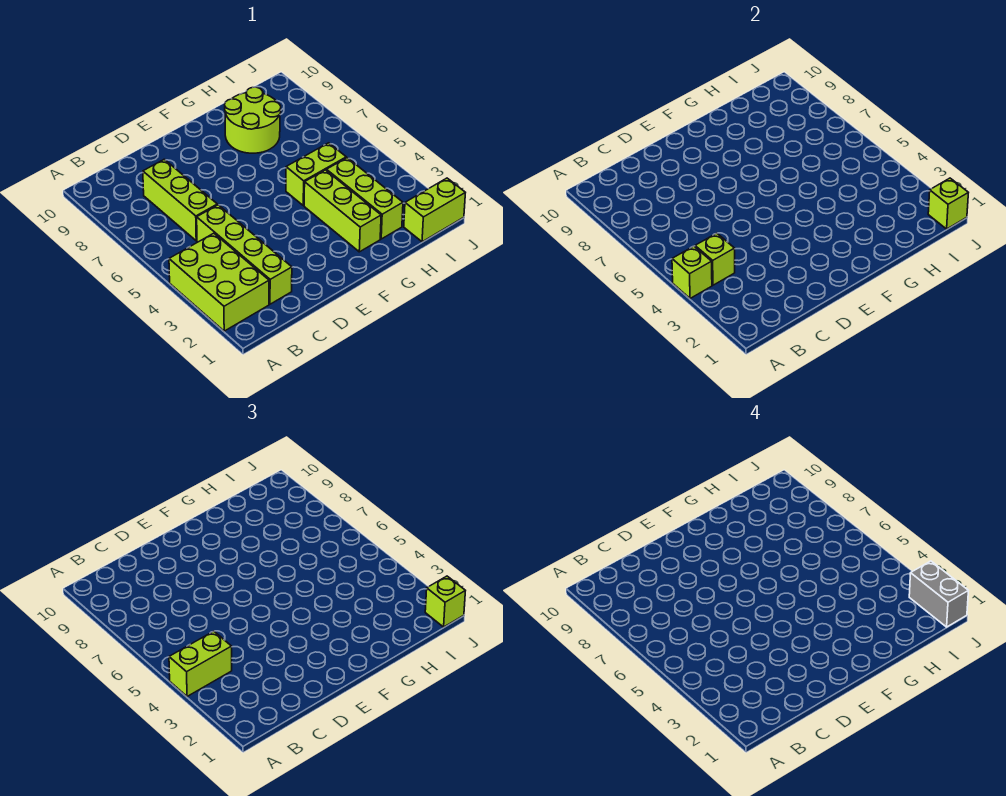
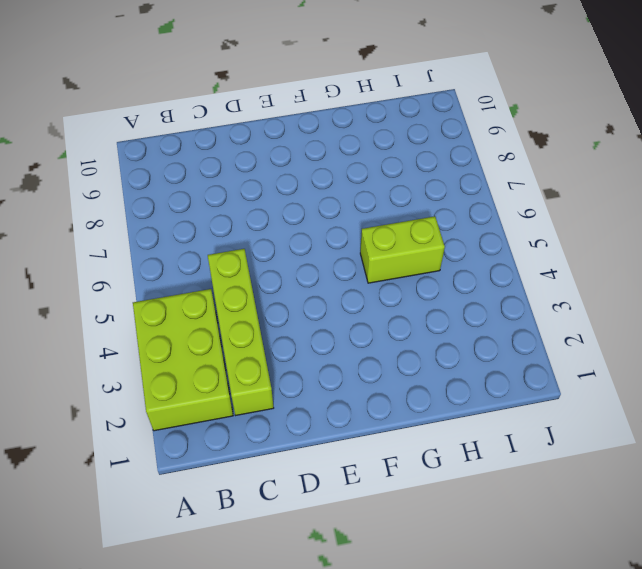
none -> lime 1x3 brick [143,159,217,241]
none -> lime 1x3 brick [304,170,381,252]
none -> lime 2x2 round brick [225,87,281,153]

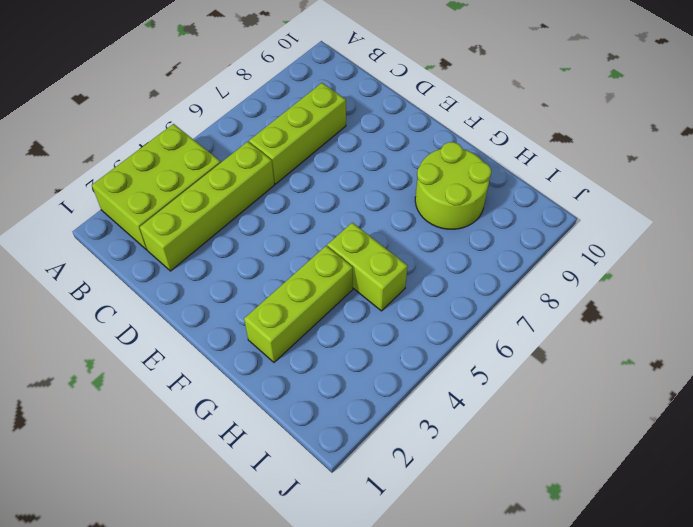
none -> lime 1x3 brick [326,158,403,239]
none -> lime 1x2 brick [404,178,465,242]
none -> lime 1x1 brick [672,246,712,298]

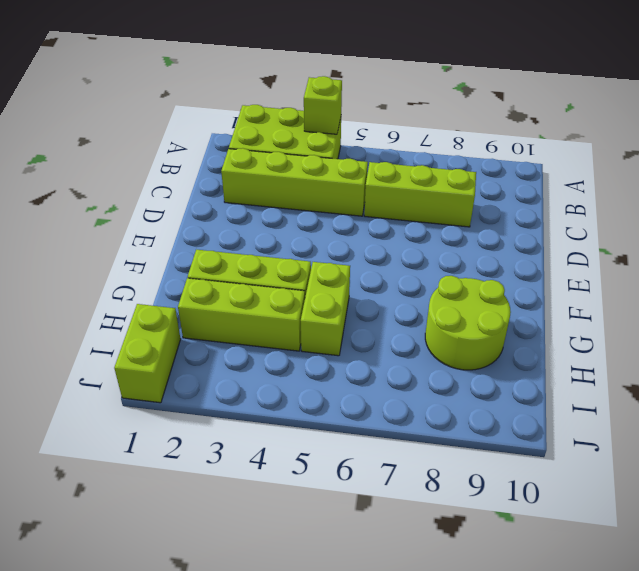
none -> lime 1x1 brick [695,233,735,285]
none -> lime 1x1 brick [928,178,968,229]
none -> lime 1x2 brick [169,631,232,696]

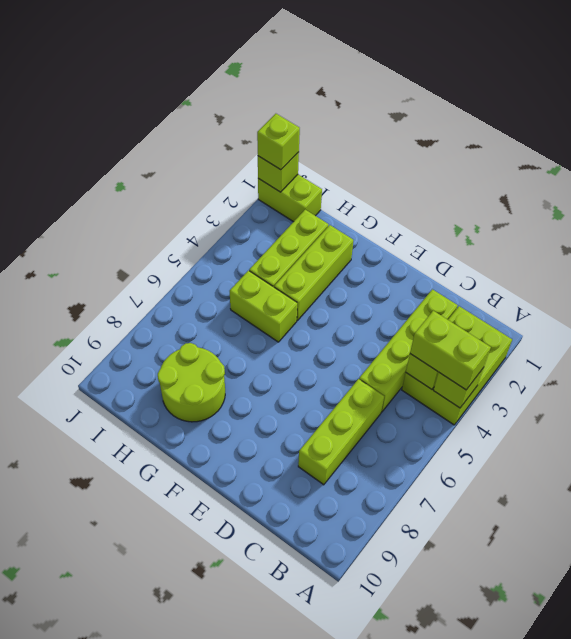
none -> grey 1x2 brick [909,561,968,627]

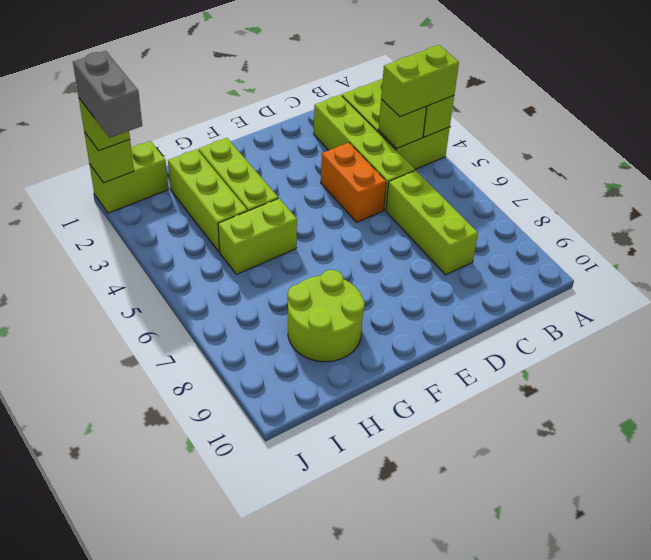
orange 1x2 brick [321,143,386,222] -> none

